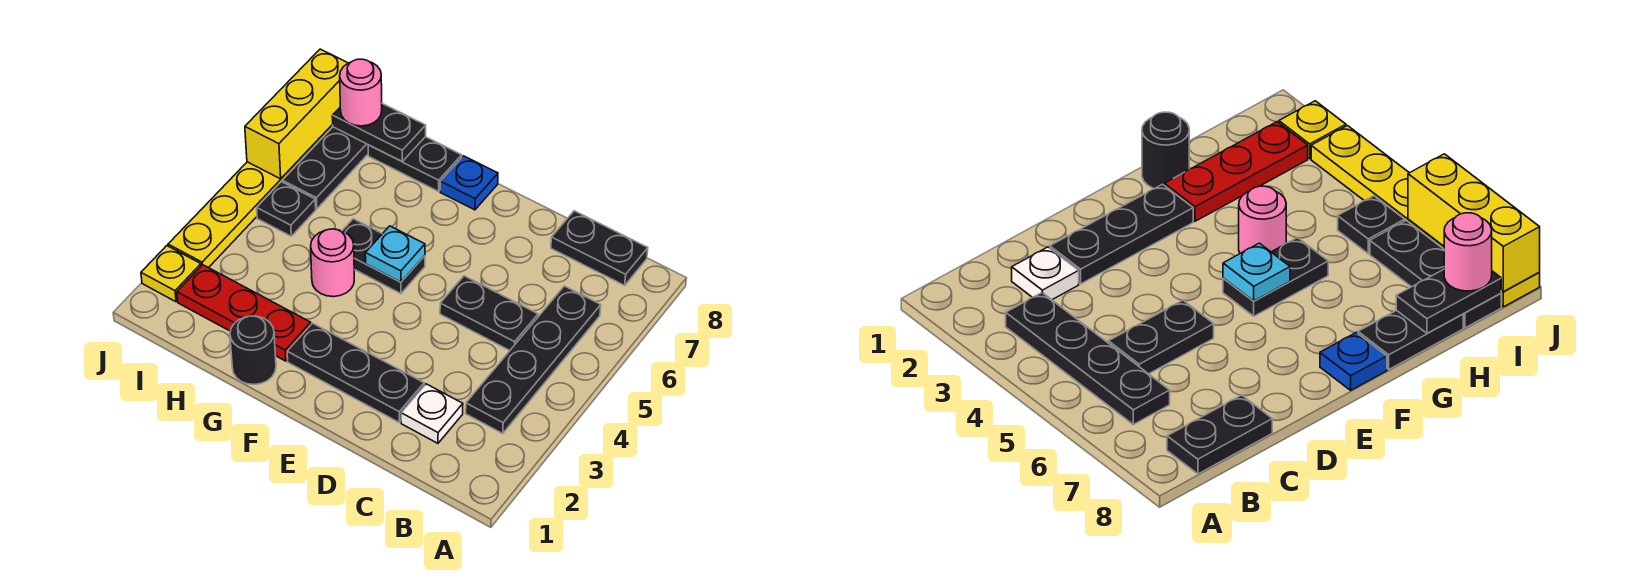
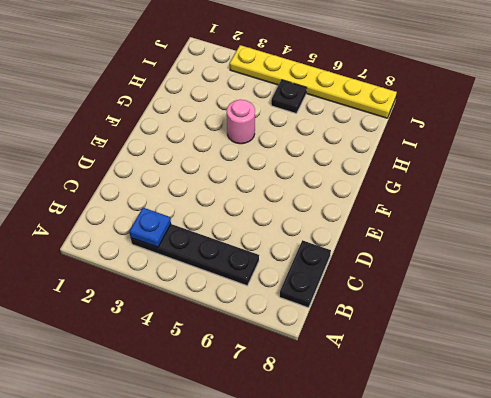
blue 1x1 plate [129,208,171,247] -> blue 1x1 plate moved to [440,156,498,210]
none -> white 1x1 plate [401,384,463,443]
none -> black 1x2 plate [440,276,538,350]
none -> black 1x3 plate [287,323,424,422]

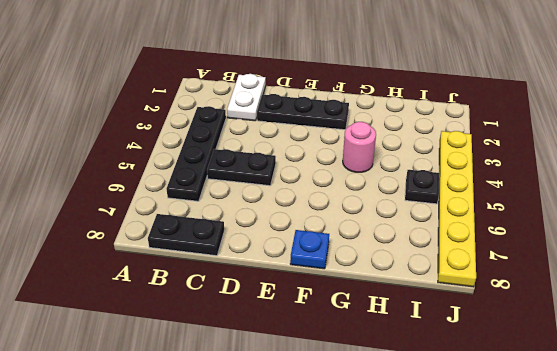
white 1x2 plate [227,74,266,121] -> white 1x1 plate [401,384,463,443]
none -> black 1x2 plate [342,219,425,294]
none -> black 1x1 round brick [230,316,276,385]
none -> red 1x3 plate [177,265,311,361]

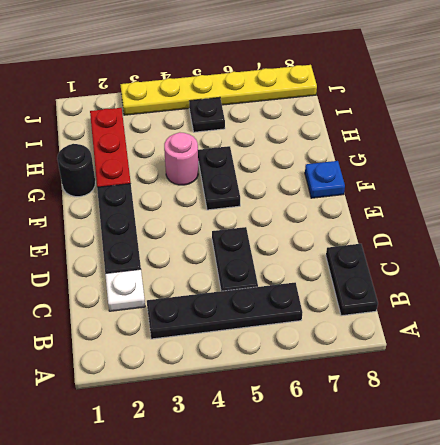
none -> black 1x2 plate [368,137,462,191]
none -> black 1x3 plate [282,127,368,209]
none -> yellow 1x1 plate [141,246,201,302]

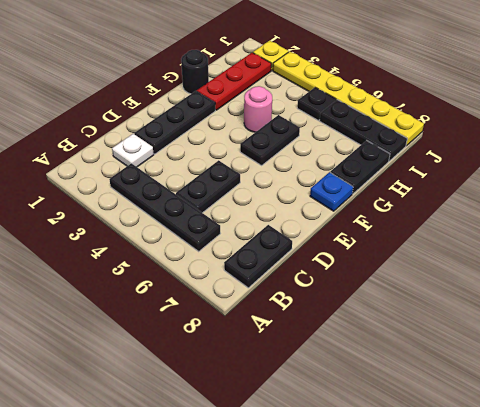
none -> cyan 1x1 plate [365,226,425,282]
none -> black 1x2 plate [332,104,426,161]
none -> yellow 1x3 brick [245,49,348,179]

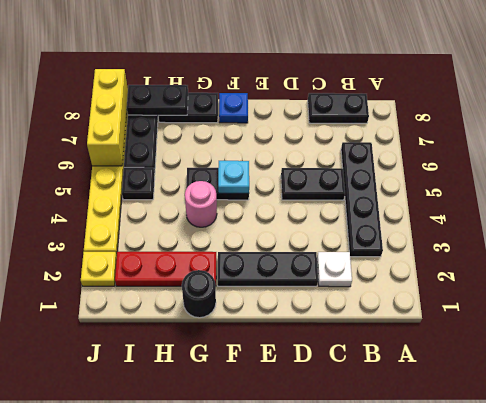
none -> pink 1x1 round brick [340,59,382,126]

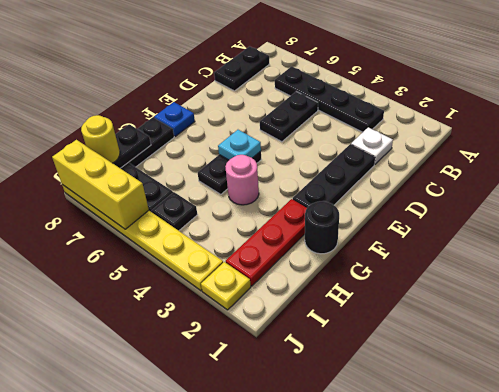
yellow 1x1 round brick [81,115,120,163] -> pink 1x1 round brick [340,59,382,126]

